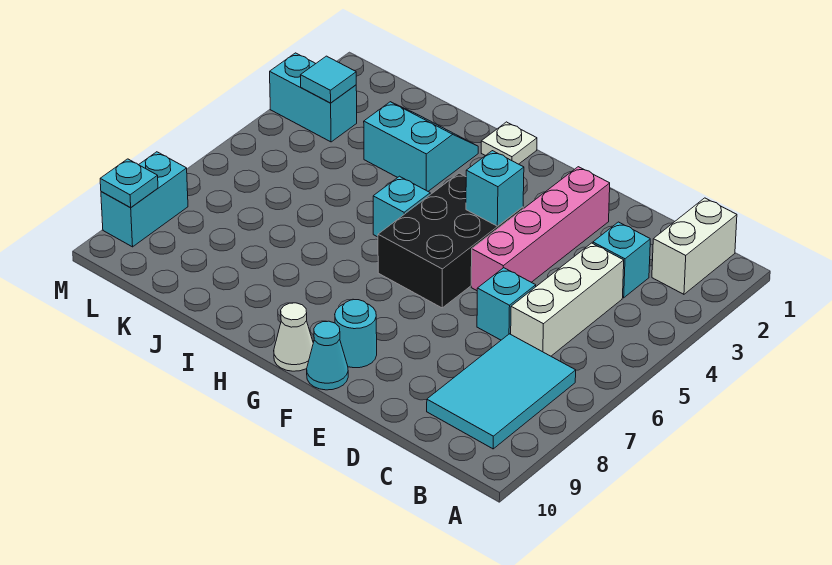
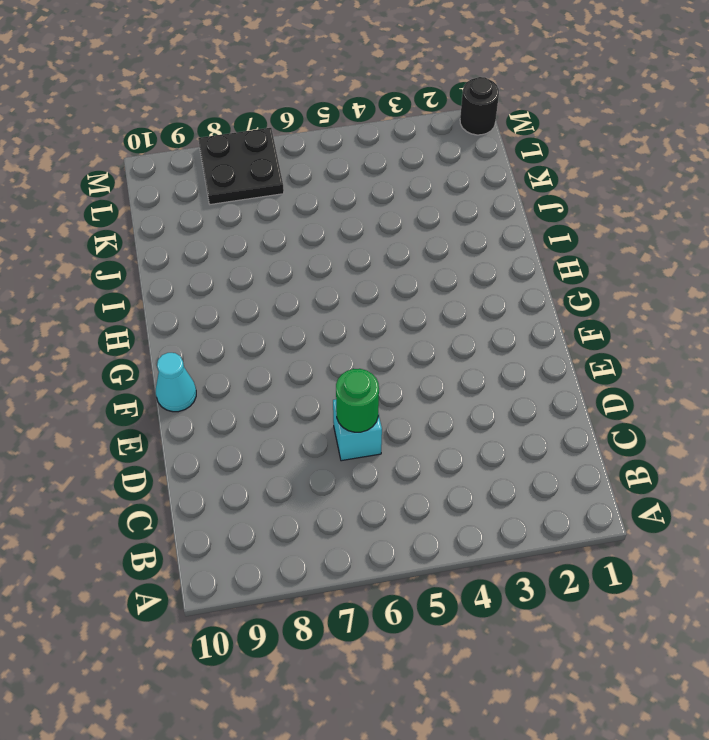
green 1x1 round brick [336,369,379,432] -> none
black 2x2 plate [198,128,284,204] -> cyan 1x2 brick [101,152,188,247]
black 1x1 round brick [460,77,499,135] -> none
none -> white 1x2 brick [652,198,737,294]
none -> cyan 2x3 tile [427,334,576,449]
none -> cyan 1x1 brick [593,222,650,298]

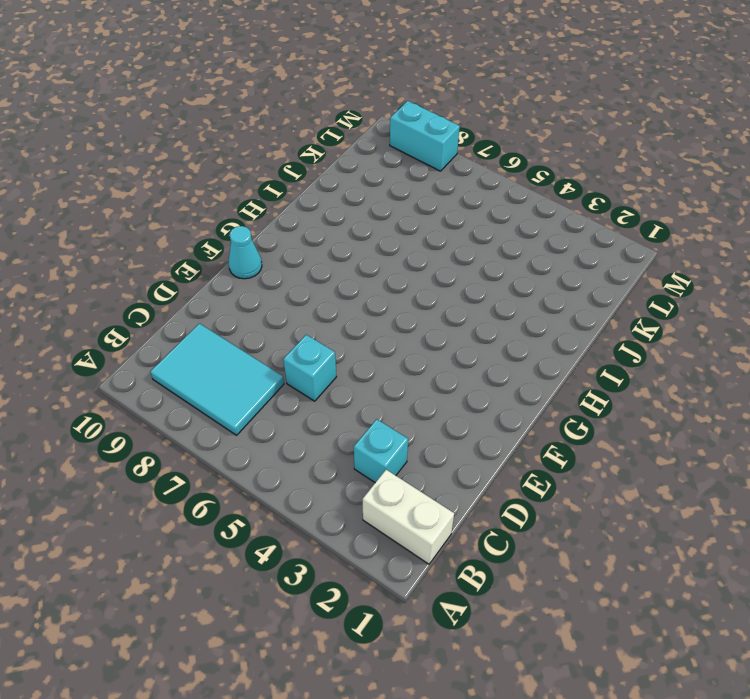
none -> white 1x3 brick [511,243,624,356]
none -> pink 1x4 brick [471,167,610,291]
none -> black 2x3 brick [378,173,523,308]

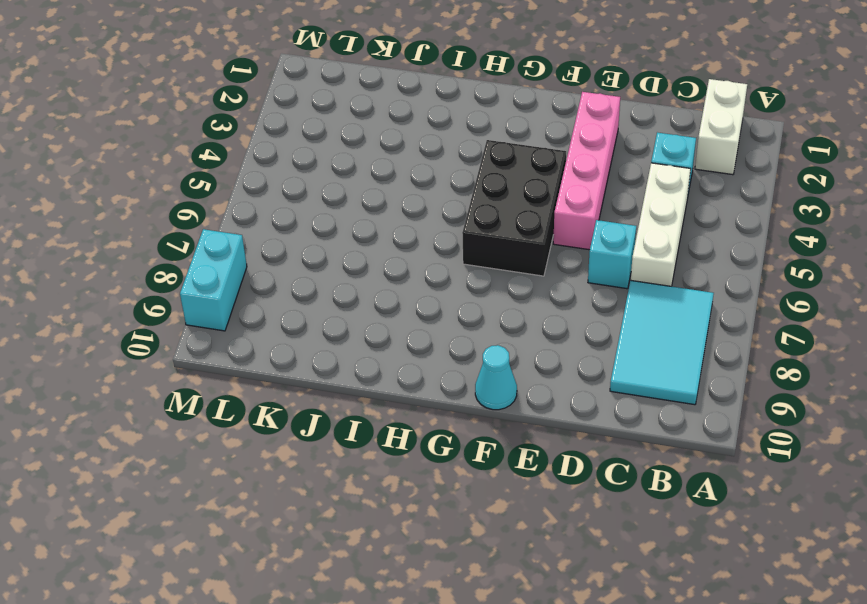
none -> cyan 1x1 round brick [335,300,377,368]
none -> white 1x1 cone [274,303,313,371]
none -> white 1x1 plate [481,122,537,164]

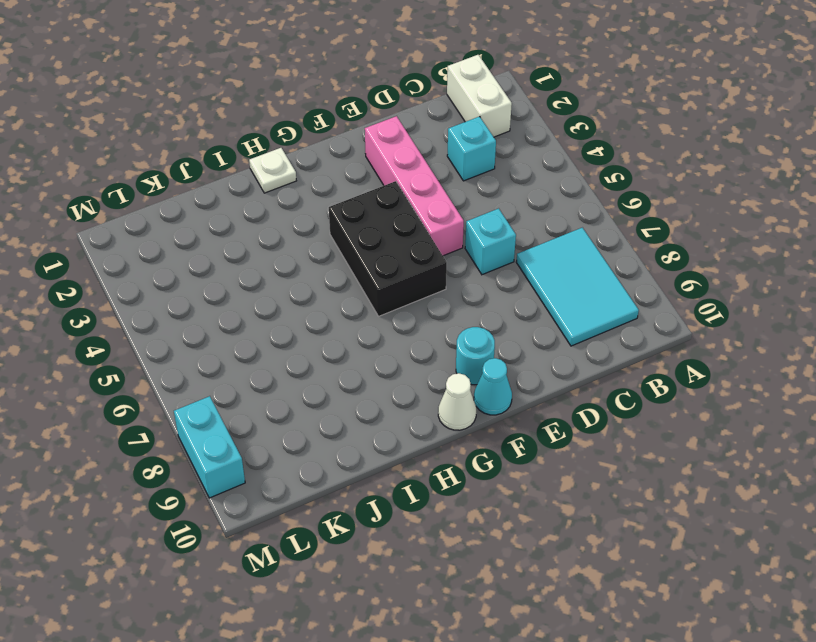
none -> white 1x3 brick [511,243,624,356]
none -> cyan 1x1 brick [373,176,430,237]
none -> cyan 2x2 slope [364,102,478,191]

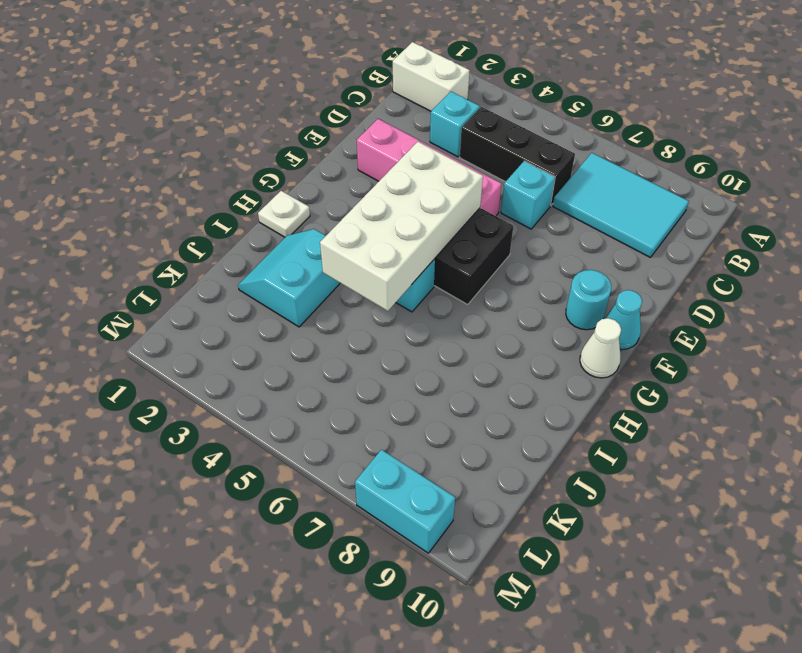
black 1x3 brick [460,107,575,205] -> white 1x3 brick [511,243,624,356]
white 2x4 brick [320,142,483,311] -> cyan 1x1 brick [466,151,524,226]
none -> cyan 1x2 brick [270,53,357,142]
none -> cyan 1x1 tile [300,56,356,103]
none -> cyan 1x1 plate [100,159,158,208]

